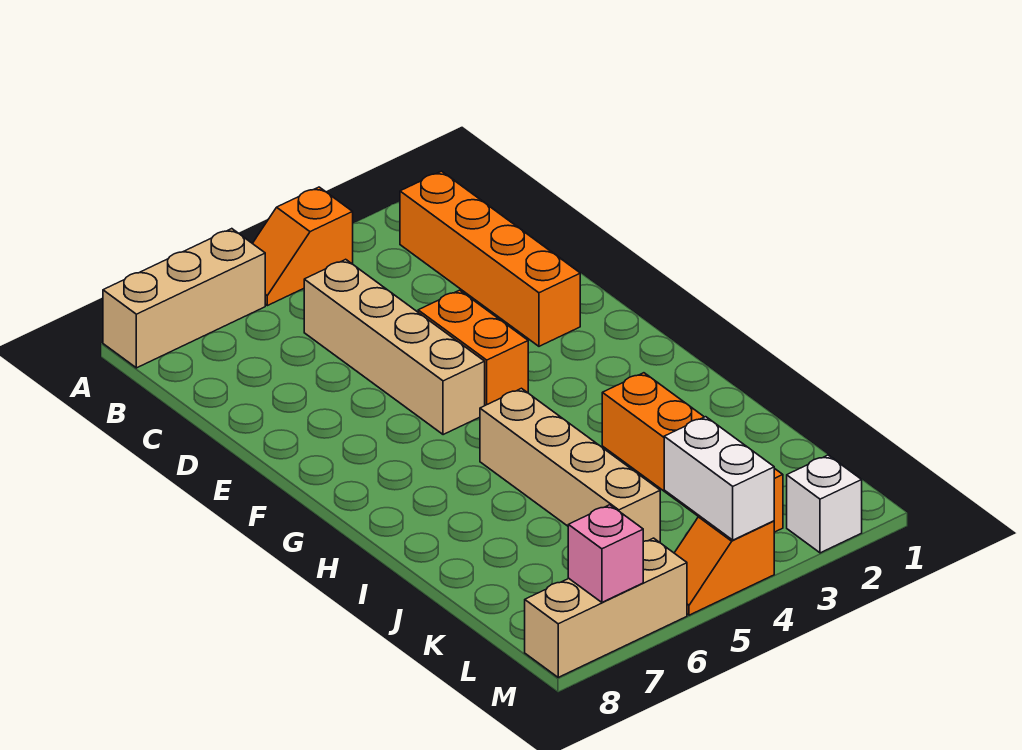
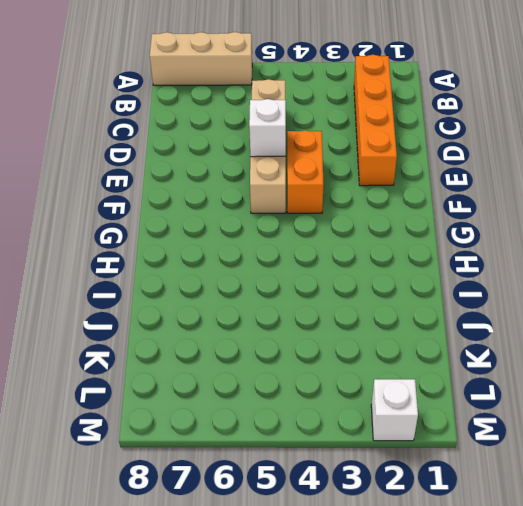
white 1x1 brick [249,99,286,157] -> none
none -> orange 1x2 slope [252,187,353,306]
none -> tan 1x4 brick [480,388,660,543]
none -> orange 1x4 brick [602,373,783,532]

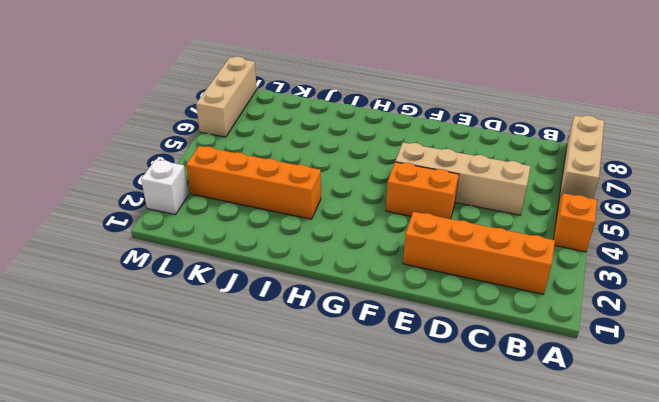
none -> tan 1x4 brick [480,388,660,543]
none -> orange 1x2 slope [675,516,774,615]
none -> white 1x2 brick [664,417,774,540]

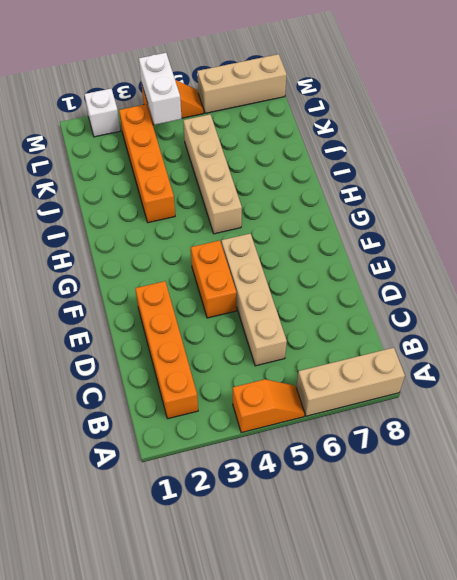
none -> pink 1x1 brick [568,505,643,602]

